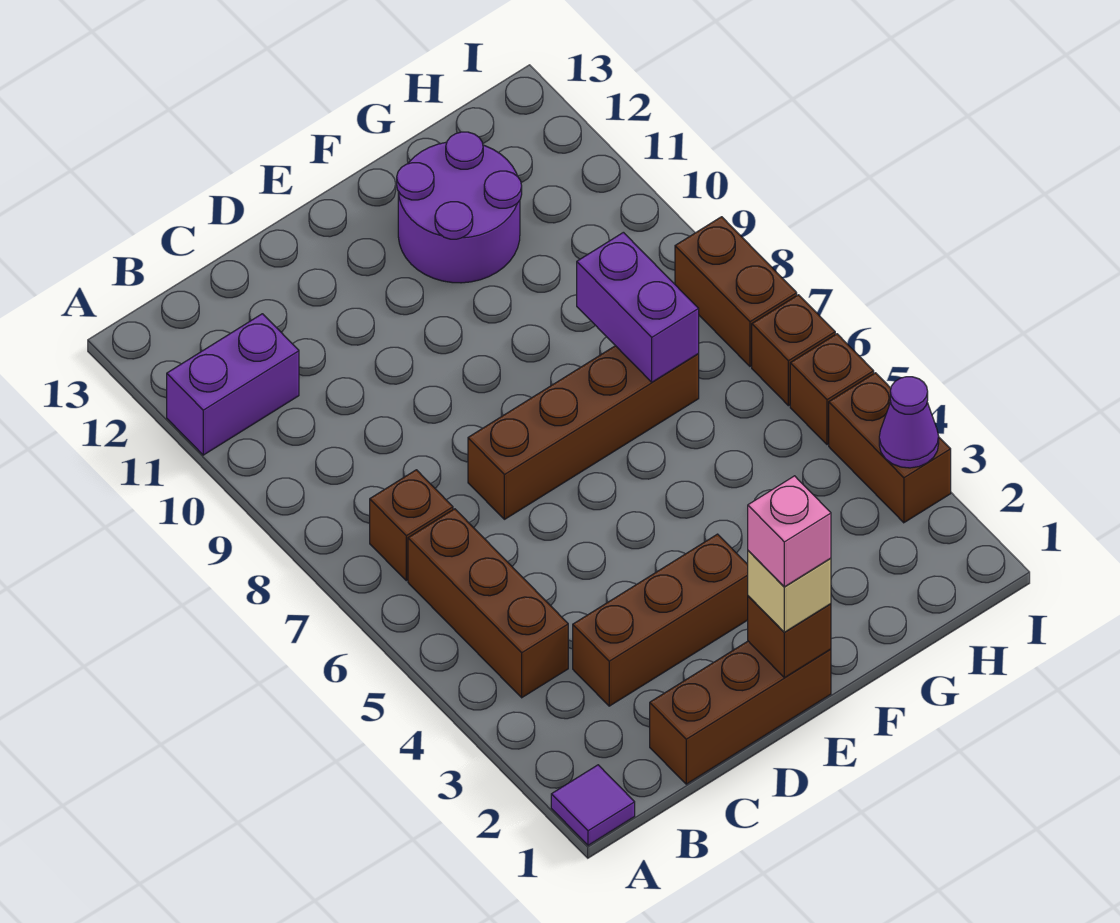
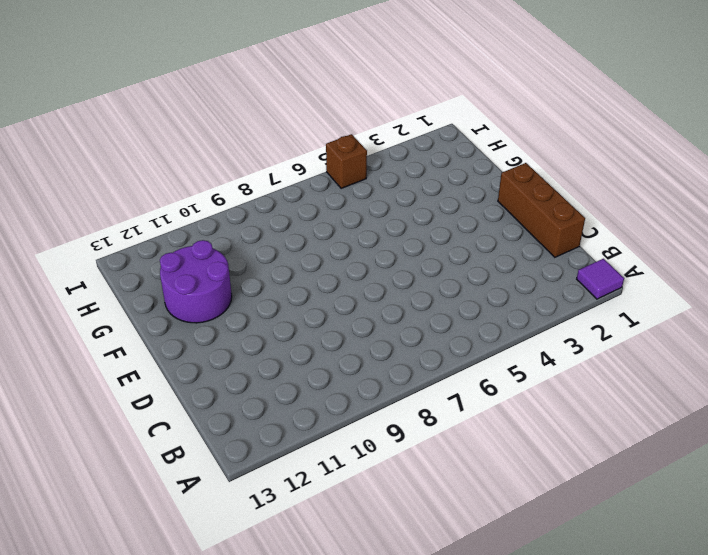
none -> purple 1x2 brick [167,314,299,455]
none -> brown 1x3 brick [408,509,568,698]
none -> brown 1x1 brick [370,470,453,581]

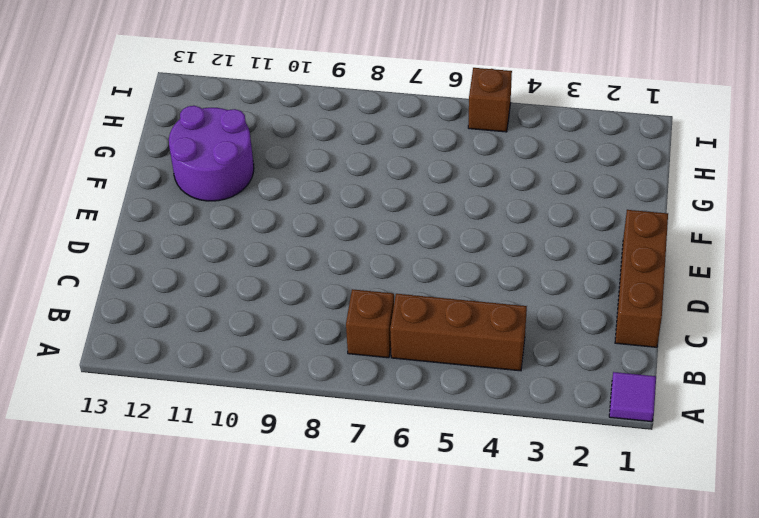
none -> purple 1x2 brick [167,314,299,455]
none -> brown 1x3 brick [573,534,748,706]
none -> brown 1x4 brick [468,346,699,519]

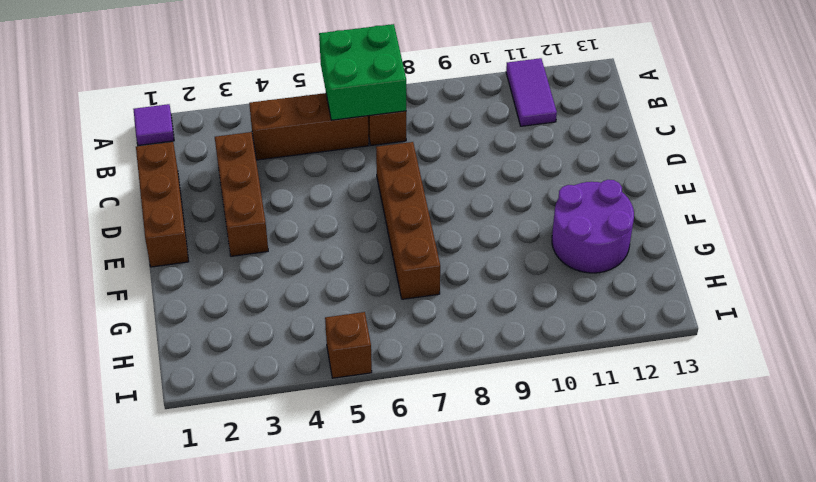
green 2x2 brick [319,24,406,120] -> none
purple 1x2 tile [506,58,557,126] -> purple 1x2 brick [167,314,299,455]
none -> brown 1x2 brick [829,373,951,523]
none -> brown 1x1 brick [752,295,835,406]
none -> brown 1x2 brick [675,217,797,366]

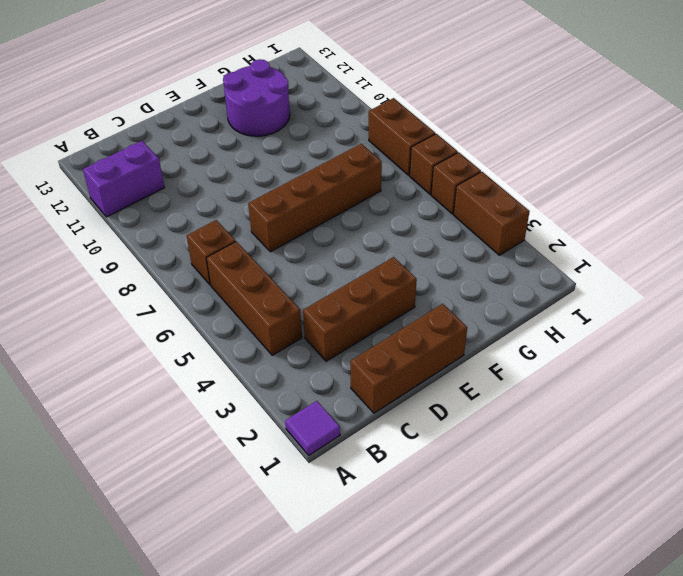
none -> brown 1x1 brick [748,596,831,678]
none -> purple 1x2 brick [577,232,699,382]
none -> purple 1x1 cone [879,377,939,468]

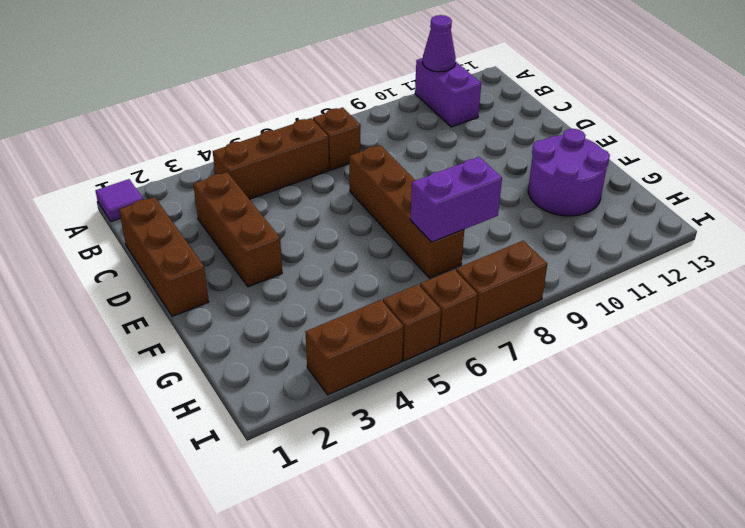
purple 1x1 cone [423,15,456,72] -> purple 1x1 cone moved to [879,377,939,468]
none -> brown 1x1 brick [748,596,831,678]
none -> tan 1x1 brick [748,551,831,632]
none -> pink 1x1 brick [748,476,831,587]

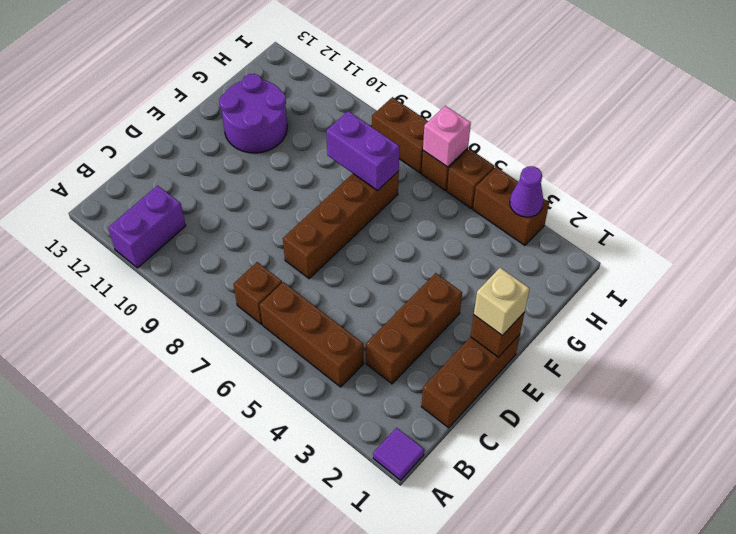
pink 1x1 brick [423,106,471,167] -> pink 1x1 brick moved to [748,476,831,587]

